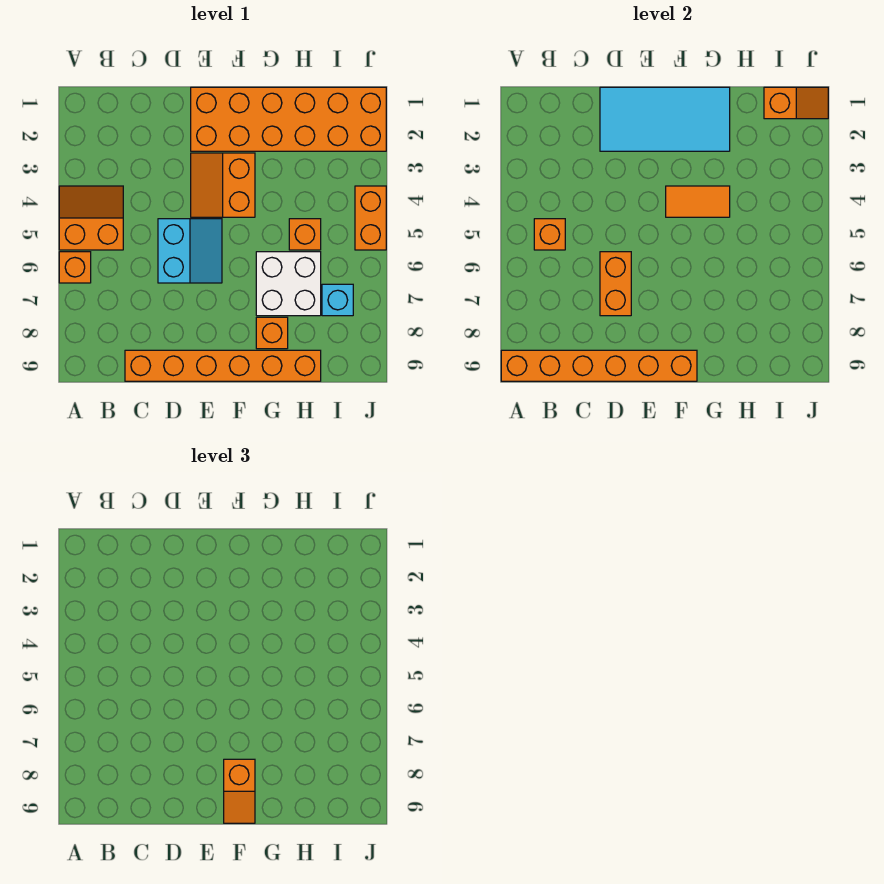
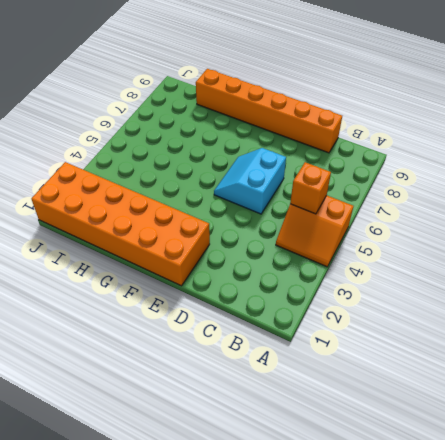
none -> orange 1x1 brick [59,252,91,283]
none -> orange 2x2 slope [191,153,255,217]
none -> white 2x2 brick [256,252,321,316]

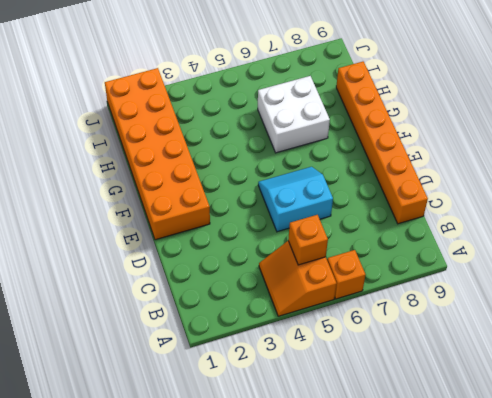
none -> orange 2x2 slope [191,153,255,217]
none -> orange 1x1 brick [256,317,288,349]
none -> orange 1x1 brick [289,219,321,250]

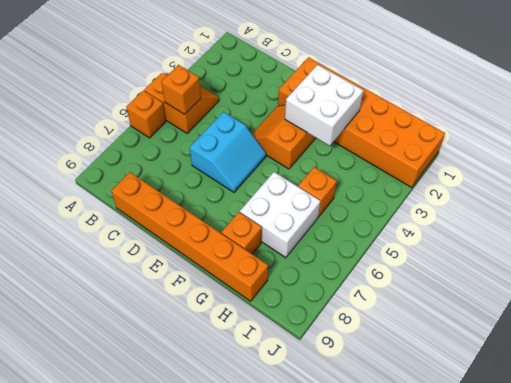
white 2x2 brick [285,65,363,146] -> cyan 2x4 tile [600,87,730,151]
none -> cyan 1x1 brick [322,284,353,316]
none -> orange 1x2 brick [355,186,386,250]
none -> orange 1x6 brick [501,350,697,381]

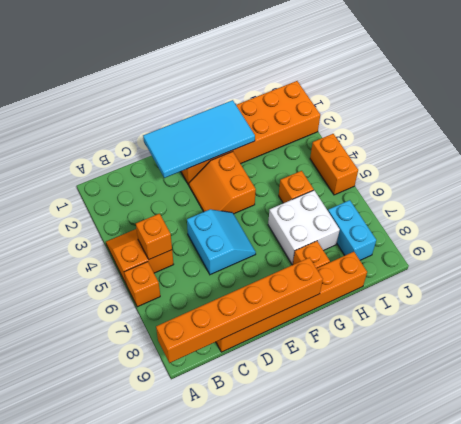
cyan 1x2 brick [328,200,376,260] -> cyan 1x1 brick [322,284,353,316]
none -> orange 1x2 brick [600,252,631,316]
none -> orange 1x2 tile [666,186,730,217]
none -> orange 1x2 slope [764,87,828,119]

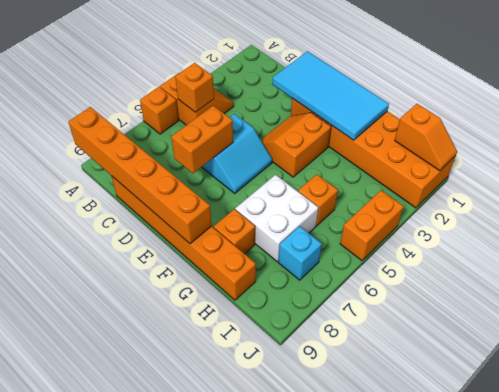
none -> orange 1x2 tile [666,186,730,217]
none -> orange 1x2 slope [224,759,255,823]

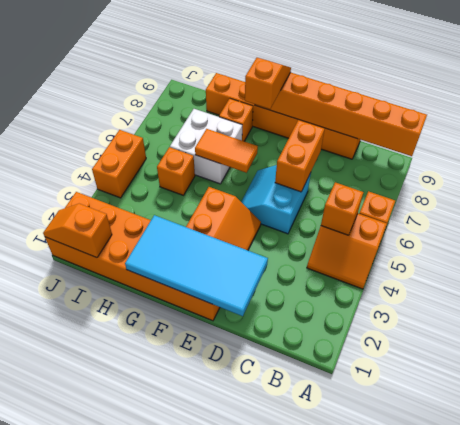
orange 1x2 tile [195,129,258,173] -> orange 1x2 tile moved to [666,186,730,217]
none -> cyan 1x1 brick [322,284,353,316]

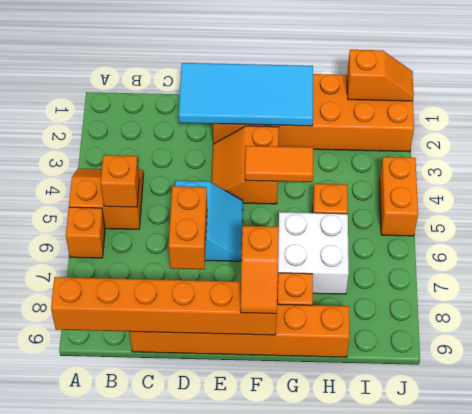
none -> cyan 1x1 brick [322,284,353,316]

